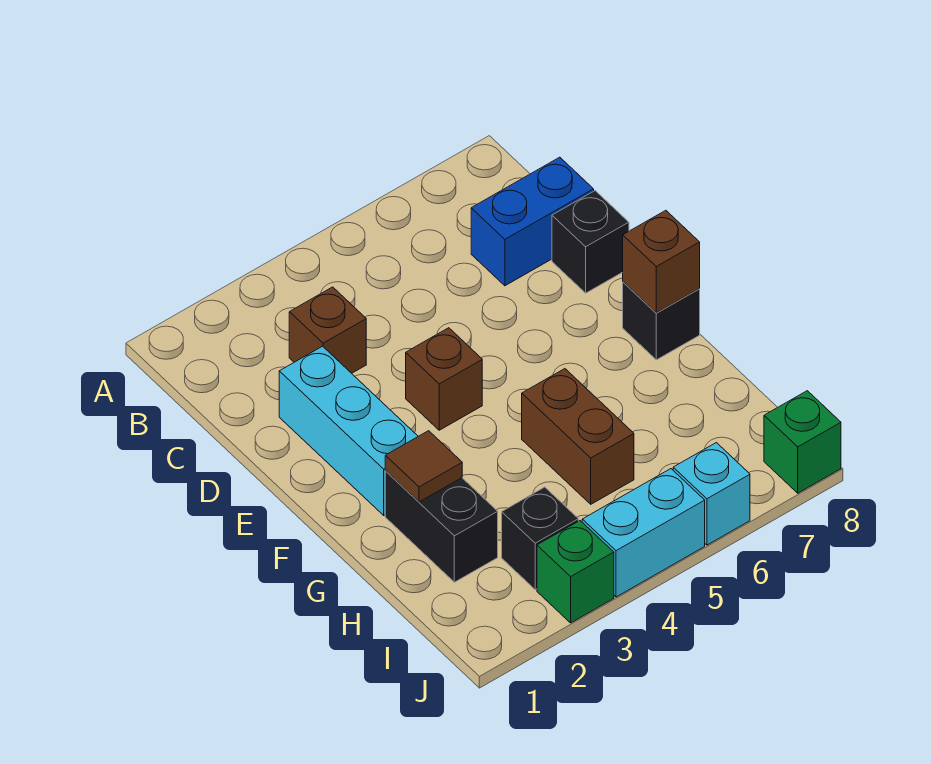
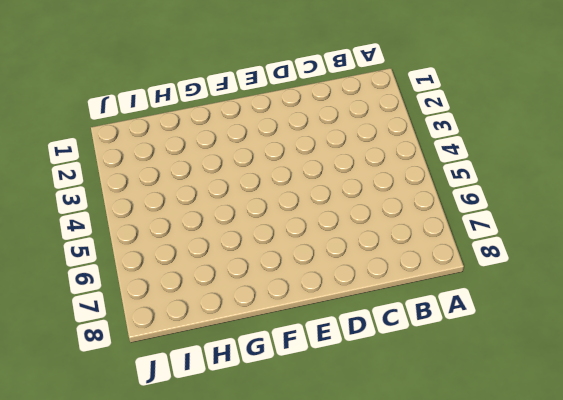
none -> brown 1x1 brick [289,287,366,373]
none -> blue 1x2 brick [471,157,594,286]
none -> cyan 1x3 brick [279,346,418,515]

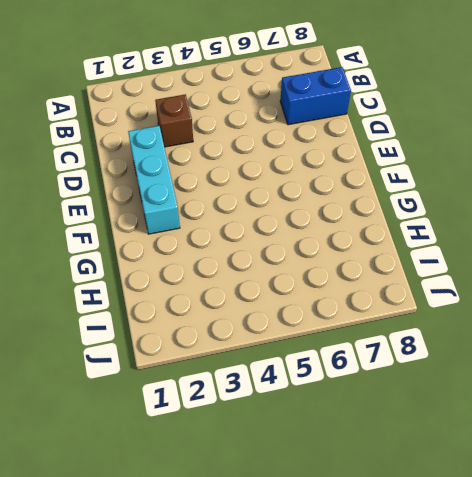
none -> black 1x1 brick [552,191,629,293]
none -> brown 1x1 brick [406,328,482,430]
none -> black 1x1 brick [623,282,700,360]

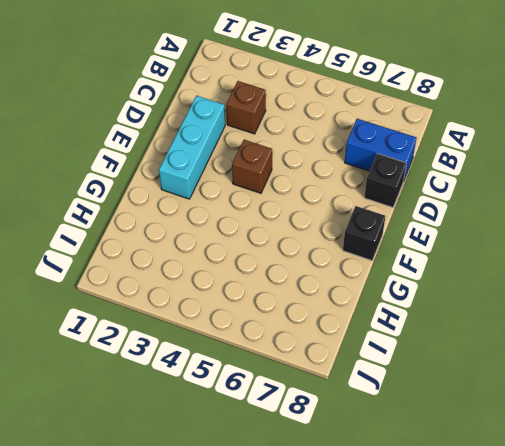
none -> black 1x2 brick [385,471,498,582]
none -> brown 1x2 brick [522,369,634,504]
none -> black 1x1 brick [502,487,578,590]

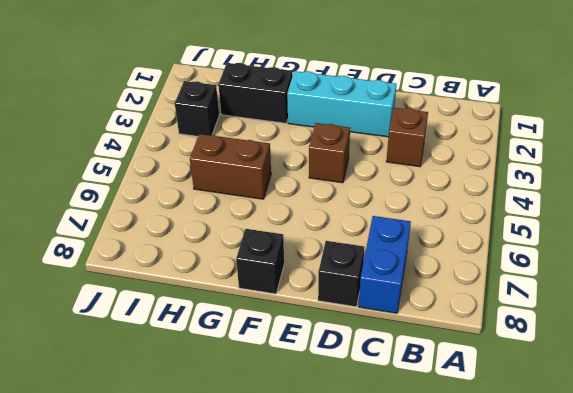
none -> green 1x1 brick [537,521,614,623]
none -> cyan 1x2 brick [582,469,705,597]
none -> cyan 1x1 brick [673,443,750,545]

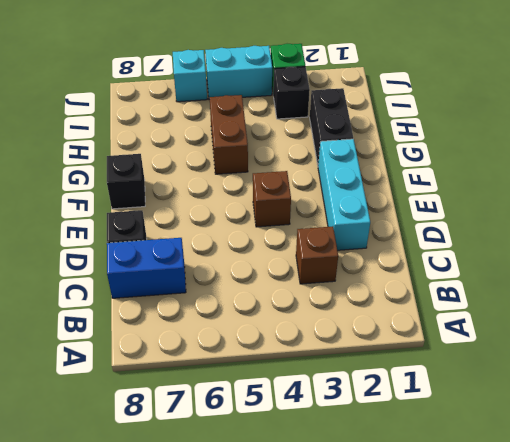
none -> green 1x1 brick [764,391,841,493]
none -> brown 1x1 brick [623,211,700,313]
none -> brown 1x1 tile [385,431,462,502]

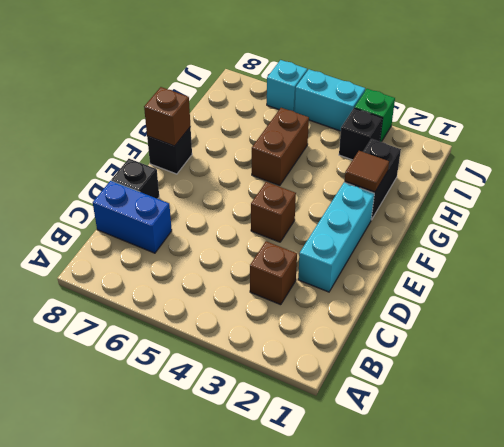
none -> green 1x1 brick [764,391,841,493]

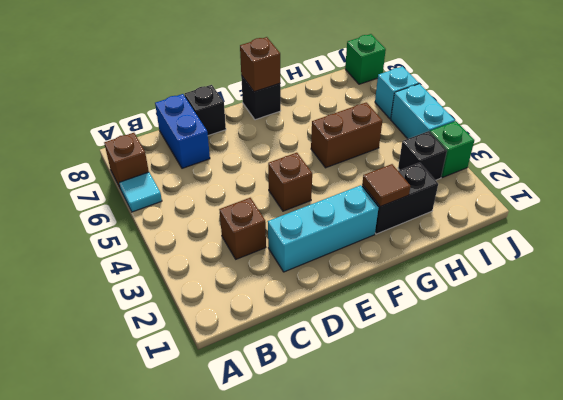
cyan 1x1 tile [119,172,162,212] -> none
brown 1x1 brick [104,133,149,189] -> none

